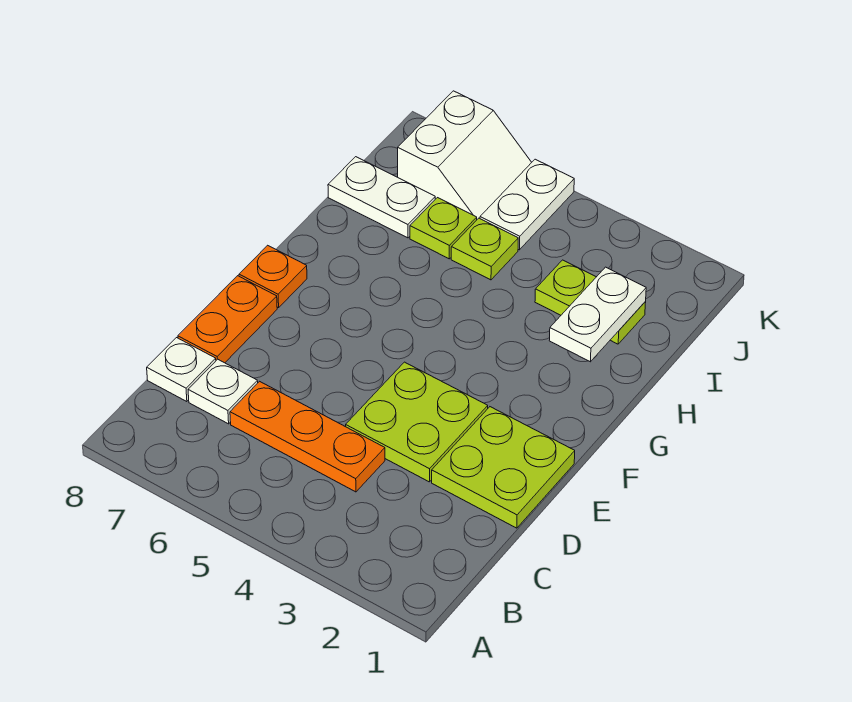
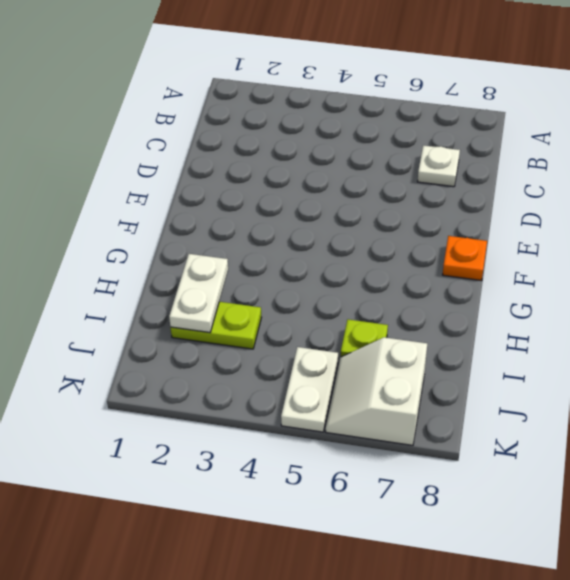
none -> orange 1x3 plate [230,381,385,492]
none -> white 1x1 plate [147,338,216,402]
none -> lime 2x2 plate [432,407,575,528]

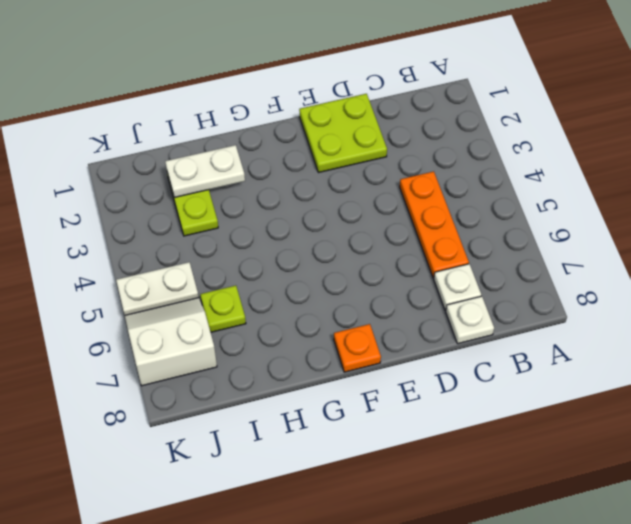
none -> lime 2x2 plate [346,362,488,482]
none -> orange 1x2 plate [178,276,277,363]
none -> lime 1x1 plate [451,218,518,280]

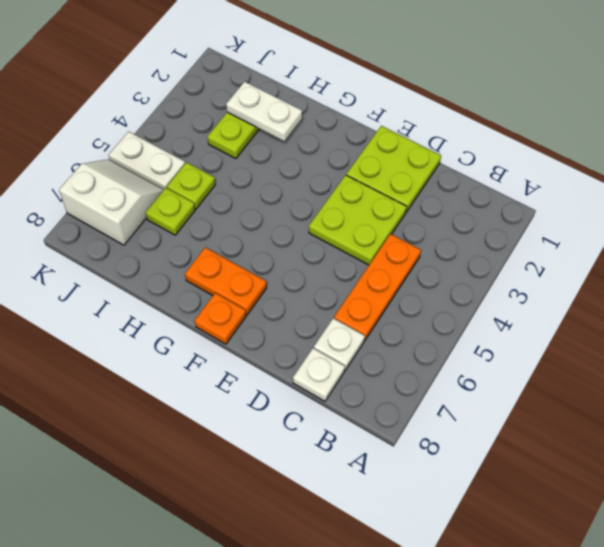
orange 1x2 plate [185,247,267,315] -> orange 1x2 plate moved to [178,276,277,363]
none -> white 1x2 plate [328,157,435,238]

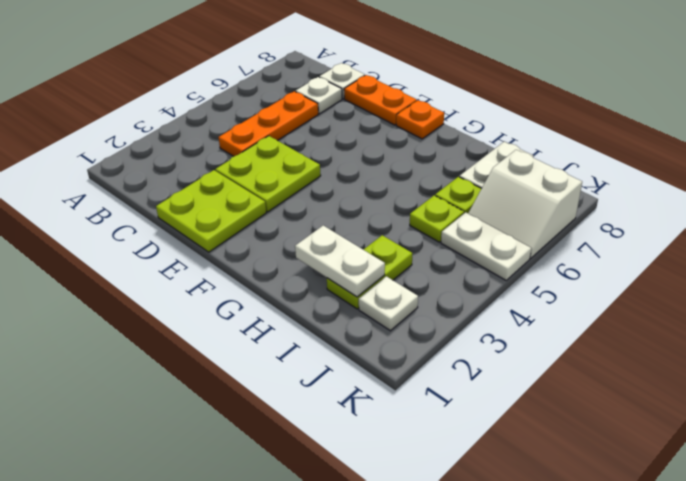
white 1x1 plate [359,276,418,331] -> none

